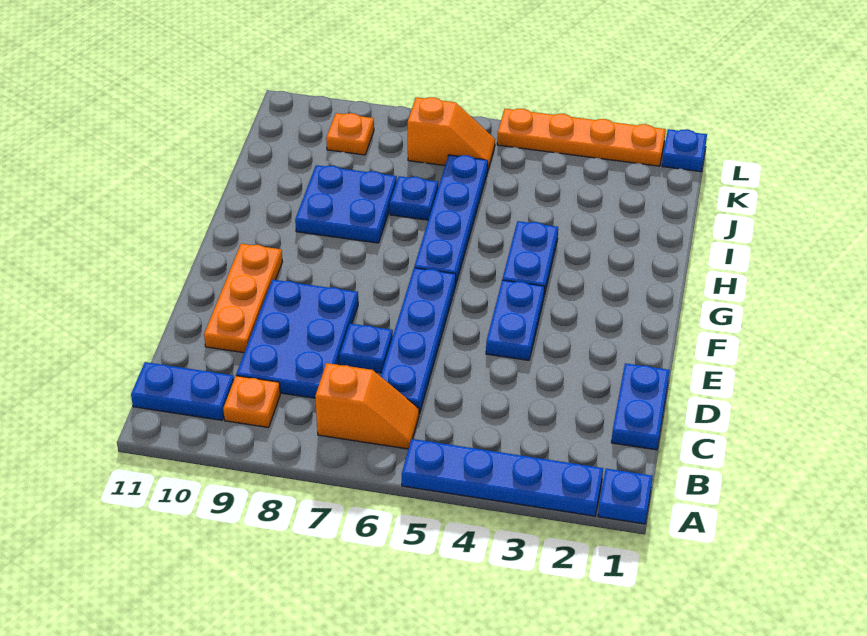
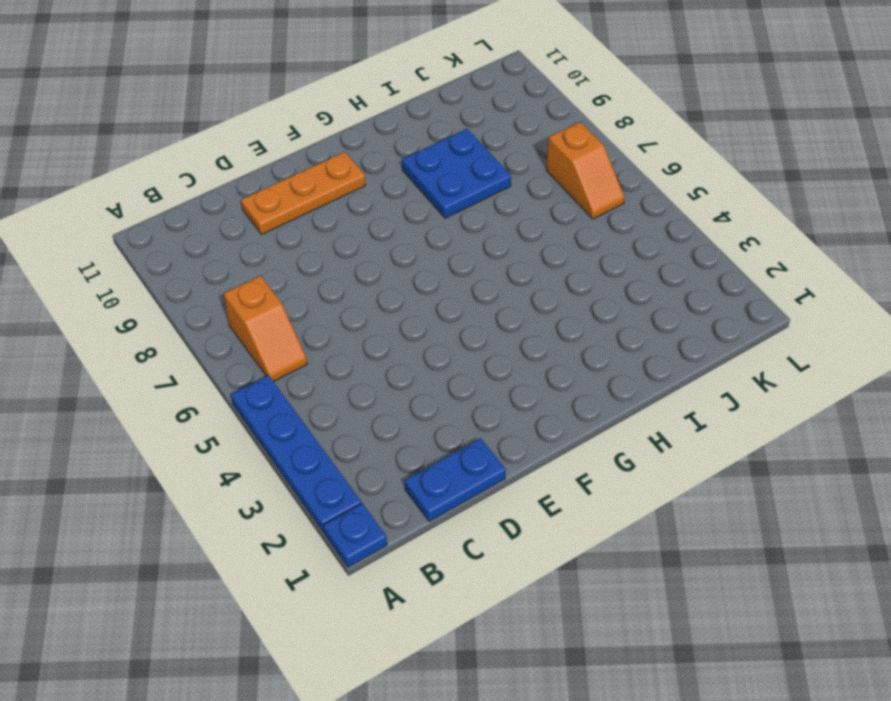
none -> orange 1x1 plate [223,376,280,428]
none -> blue 1x2 plate [131,362,234,420]
none -> blue 1x4 plate [381,268,456,414]

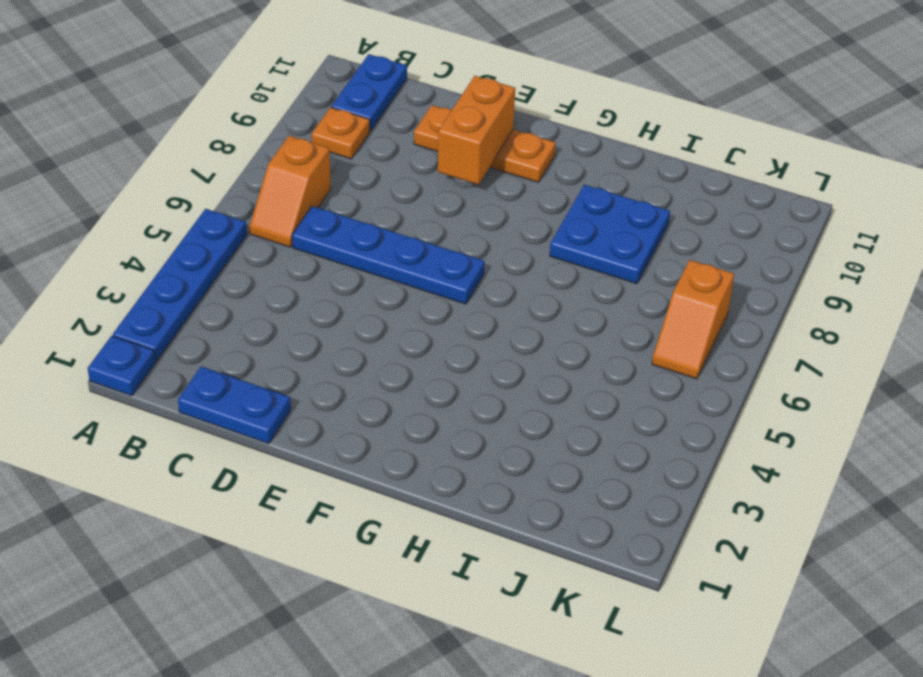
orange 1x2 brick [438,76,515,185] -> none
none -> blue 2x3 plate [236,280,358,398]
none -> blue 1x1 plate [340,324,393,373]
none -> blue 1x2 plate [486,280,545,360]

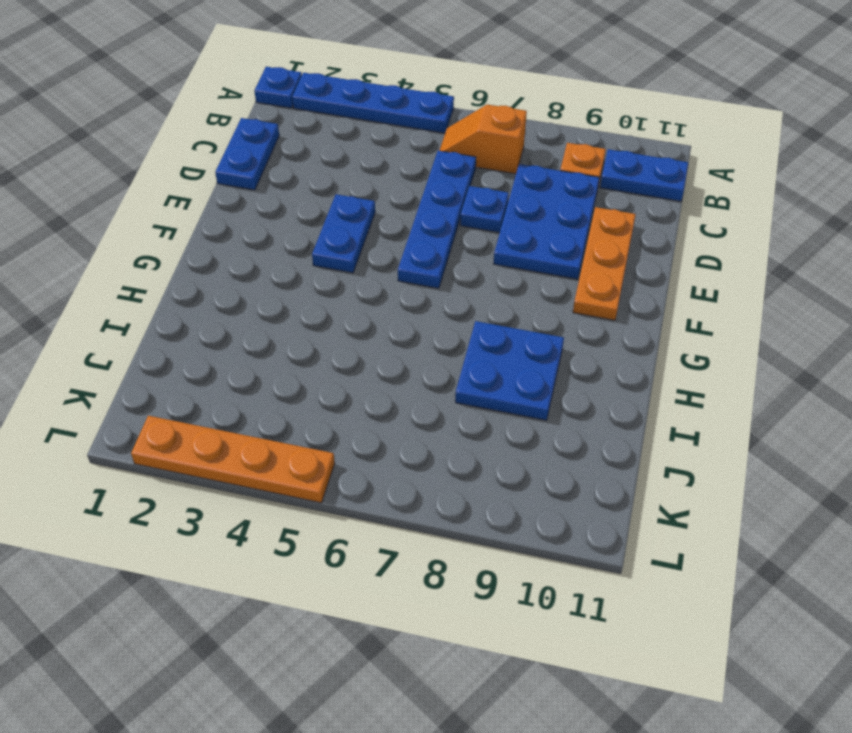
none -> blue 1x2 plate [502,221,558,295]
none -> blue 1x4 plate [414,155,488,283]
none -> blue 1x1 plate [390,176,438,220]

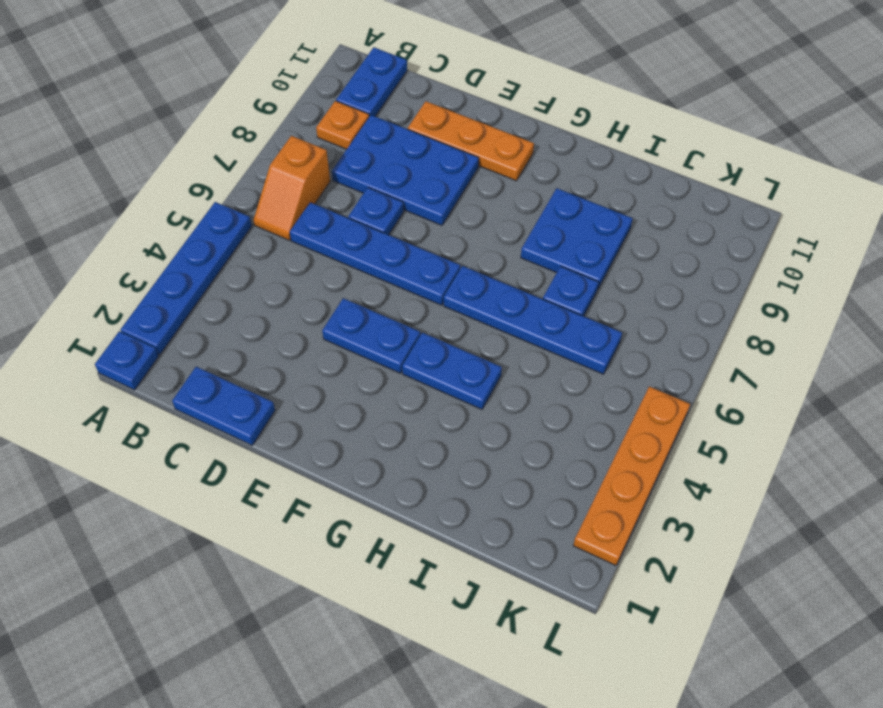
none -> orange 1x2 slope [407,97,495,169]
none -> orange 1x1 plate [326,113,374,155]
none -> blue 1x1 plate [662,129,707,172]

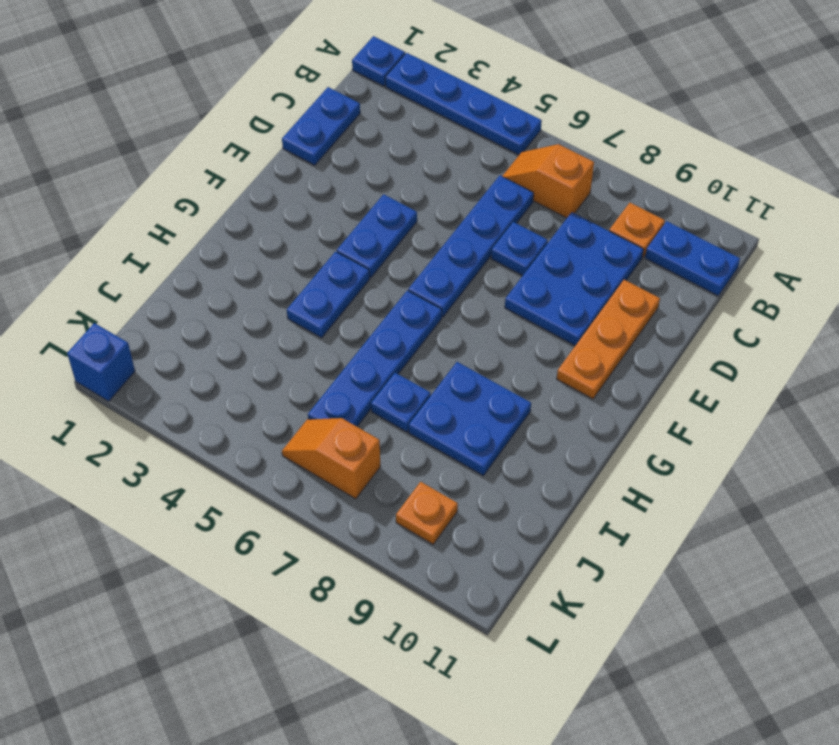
blue 1x1 brick [67,323,135,401] -> blue 1x1 plate [662,129,707,172]
none -> orange 1x4 plate [497,109,666,166]

